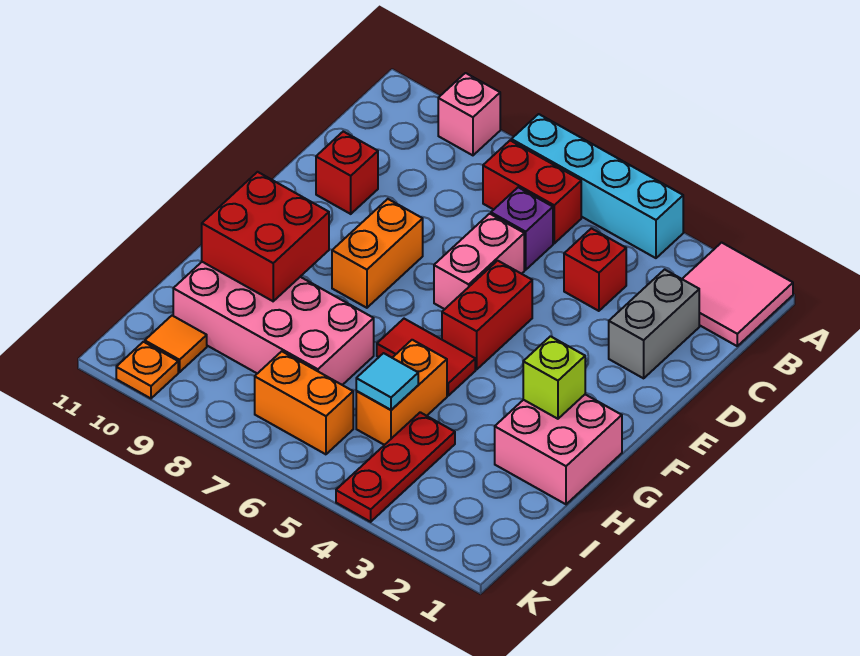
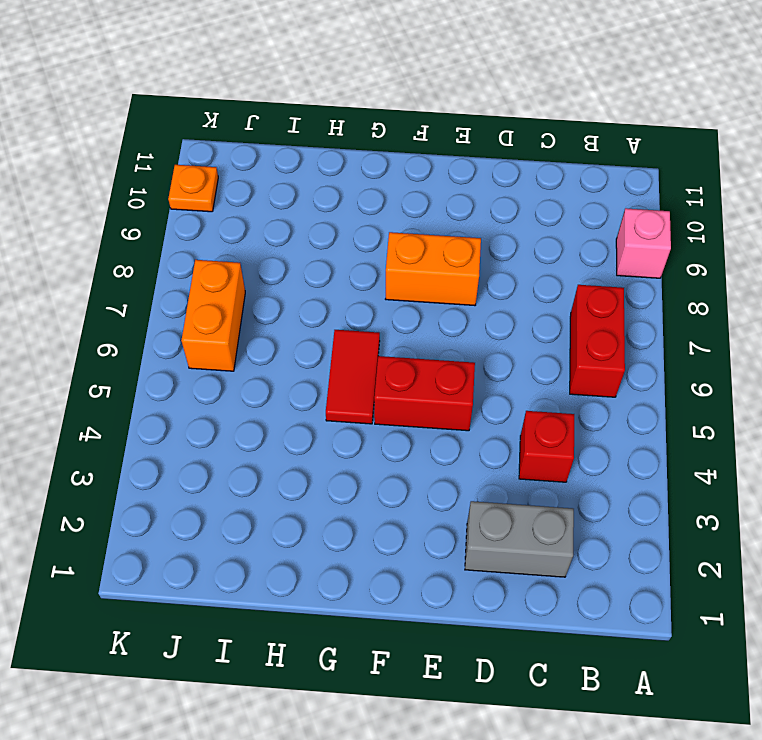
none -> pink 2x2 tile [683,243,793,346]
none -> cyan 1x4 brick [511,114,683,258]
none -> purple 1x1 brick [491,187,553,270]

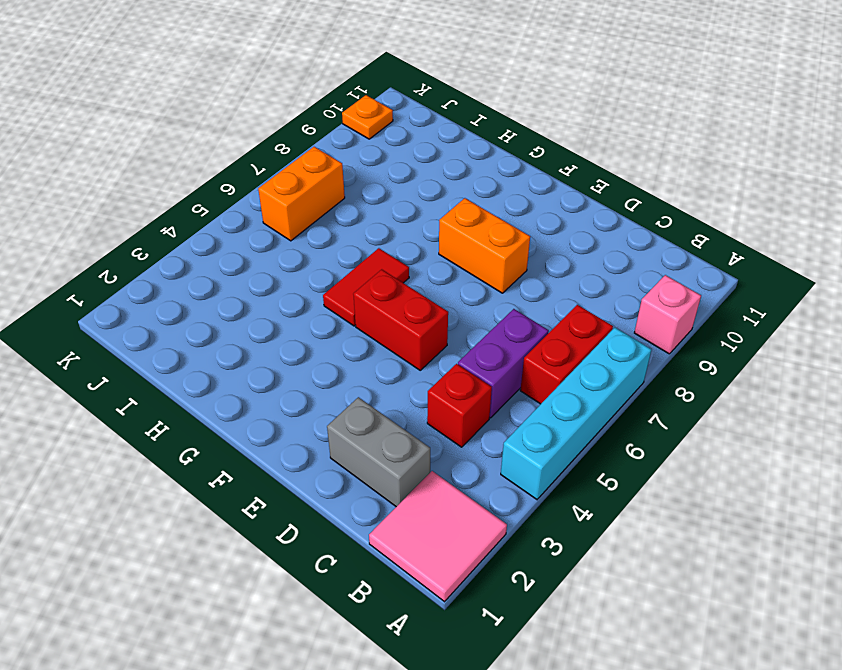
purple 1x2 brick [458,309,549,418] -> purple 1x1 brick [491,187,553,270]
none -> pink 1x2 brick [434,214,524,309]
none -> red 1x1 brick [316,132,378,214]
none -> pink 2x2 brick [495,395,622,504]

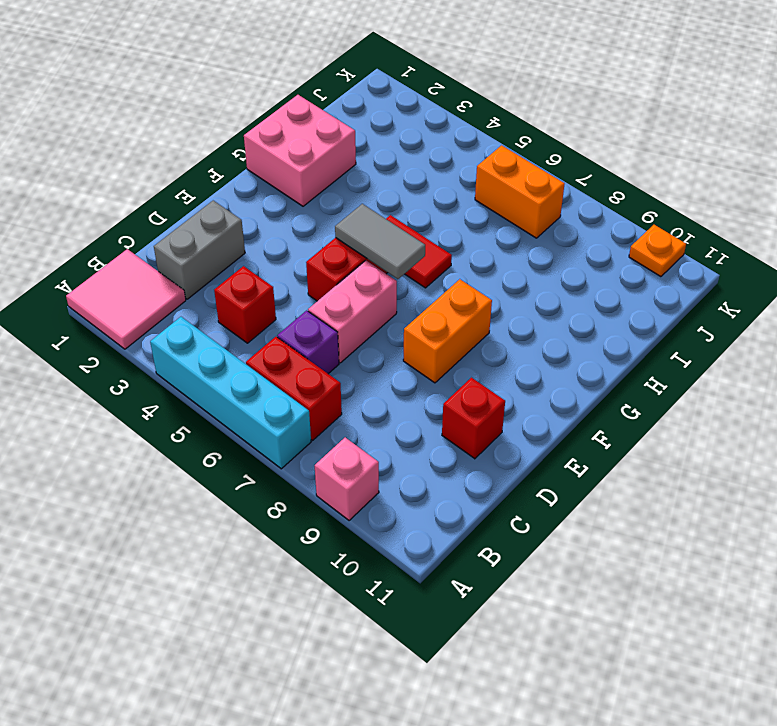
grey 1x2 tile [335,204,425,279] -> none
none -> orange 1x2 brick [356,340,447,445]
none -> pink 2x4 brick [173,262,374,385]
none -> red 1x3 plate [336,412,455,522]

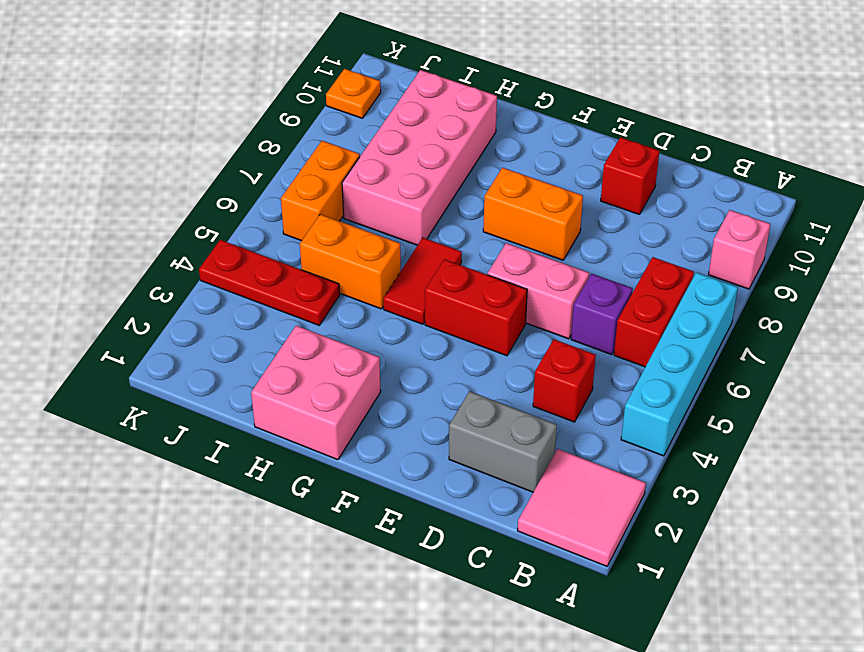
none -> orange 1x1 tile [145,316,207,372]
none -> lime 1x1 brick [523,336,585,419]
none -> red 2x2 brick [202,172,329,301]

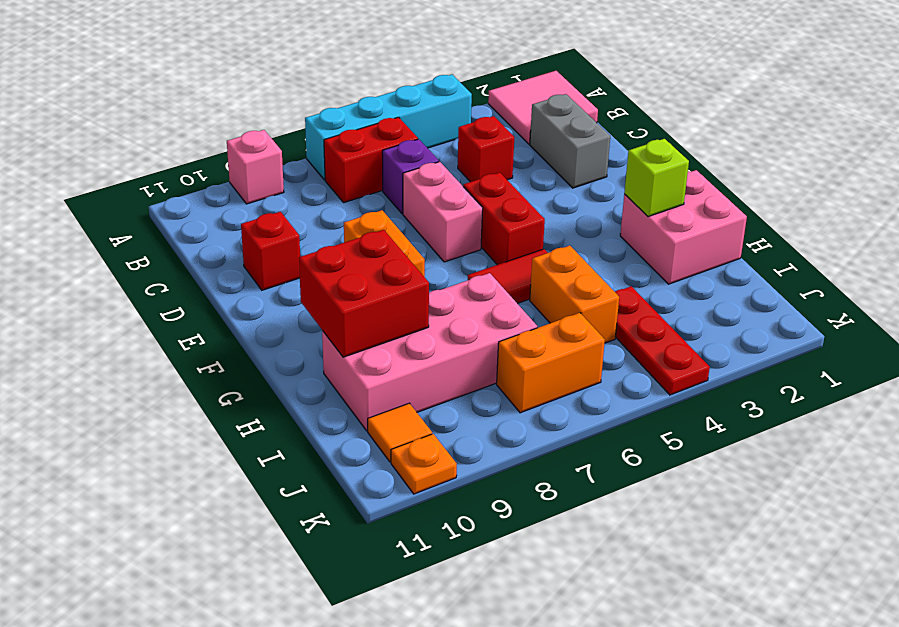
none -> cyan 1x1 tile [356,353,418,410]

